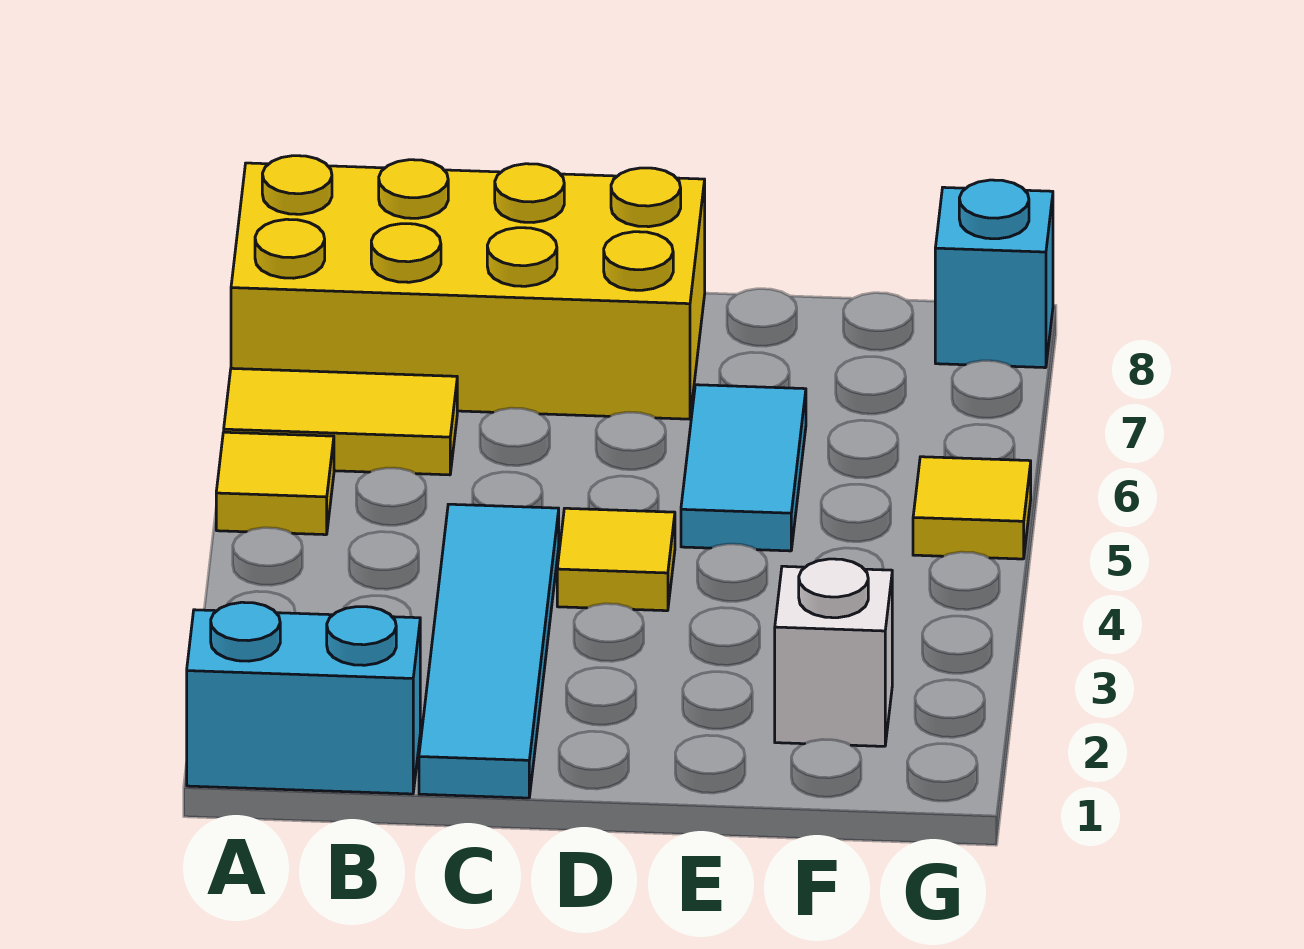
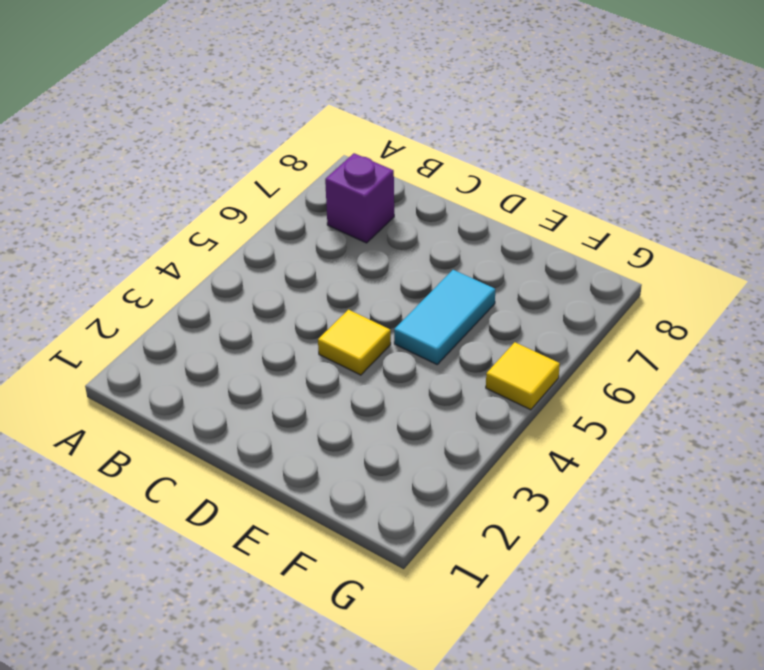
purple 1x1 brick [325,153,394,243] -> yellow 2x4 brick [231,156,705,419]
none -> cyan 1x2 brick [187,602,420,794]
none -> yellow 1x1 tile [216,432,334,535]

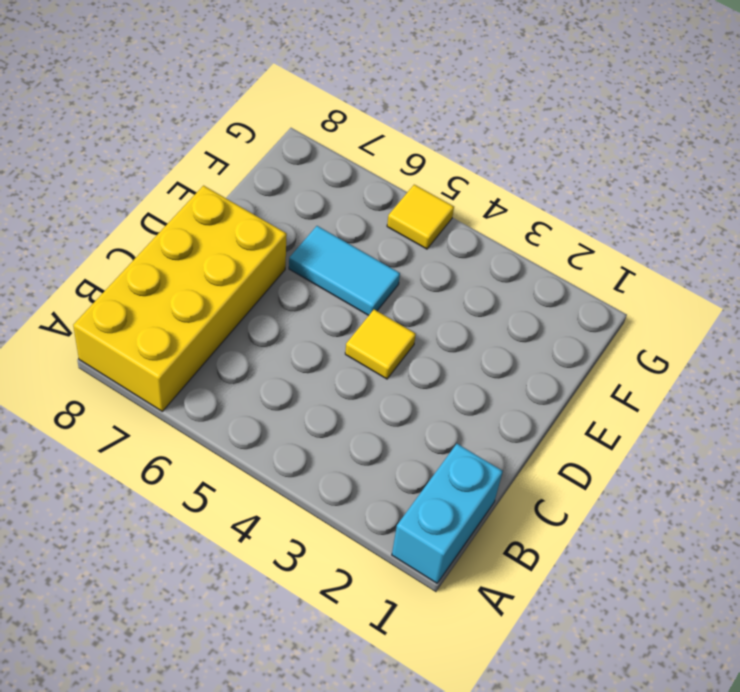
none -> yellow 1x1 tile [216,432,334,535]
none -> yellow 1x2 tile [224,368,457,475]

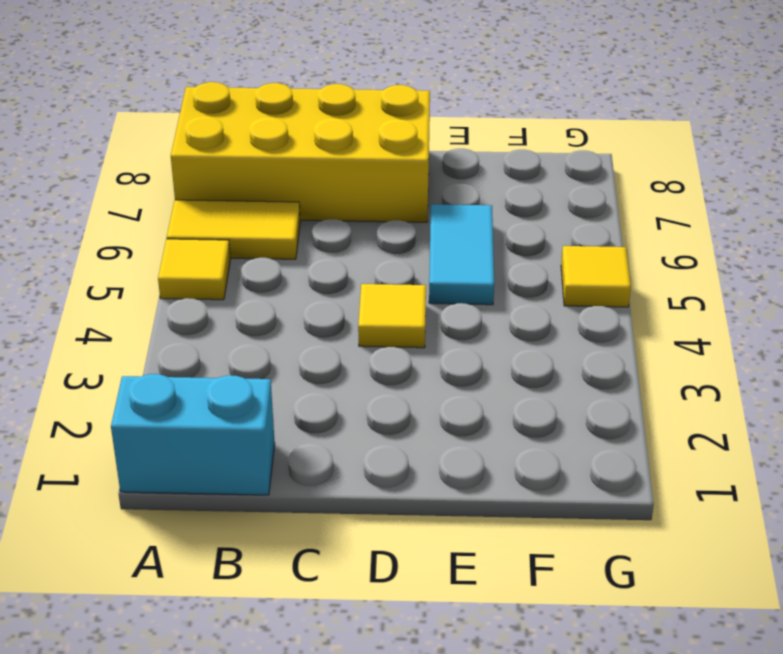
none -> cyan 1x4 tile [419,504,559,798]
none -> white 1x1 brick [775,559,892,746]

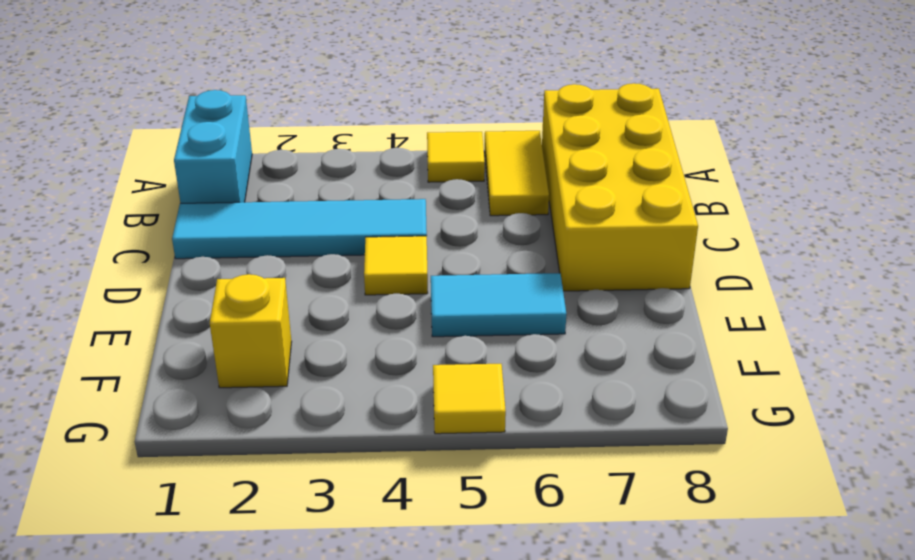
yellow 1x1 brick [210,274,292,388] -> white 1x1 brick [775,559,892,746]
none -> cyan 1x1 brick [935,180,1053,368]

